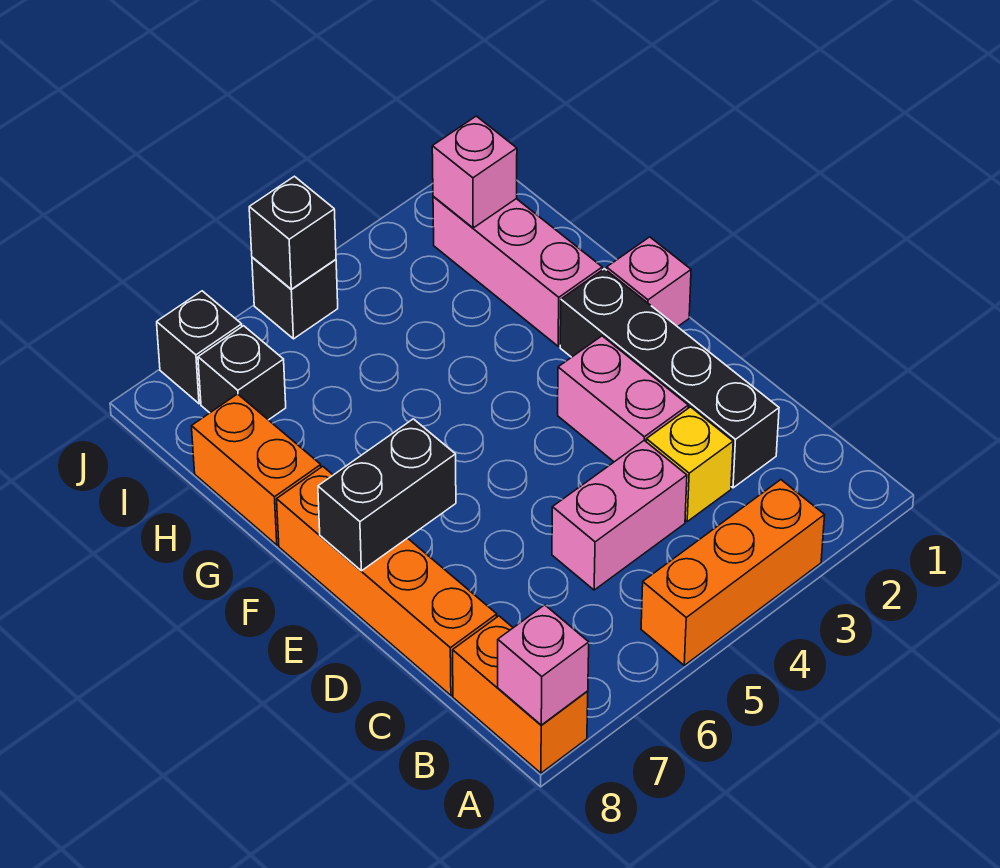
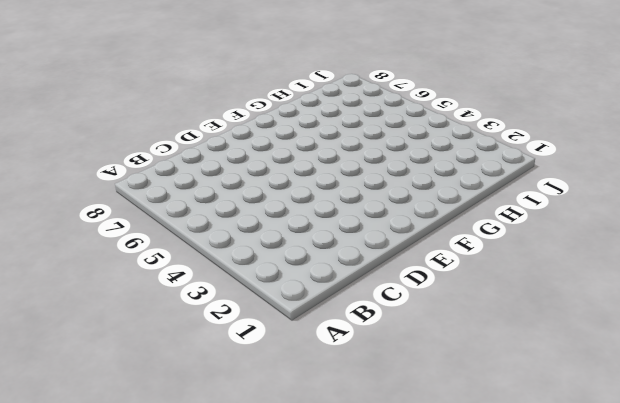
none -> orange 1x3 brick [641,480,825,665]
none -> orange 1x2 brick [453,616,588,773]
none -> black 1x4 brick [560,269,779,488]

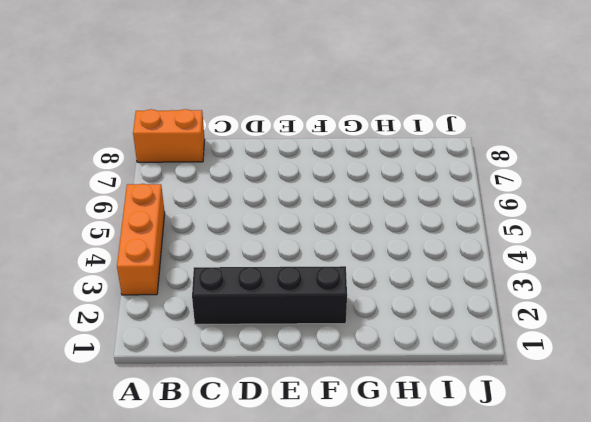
none -> yellow 1x1 brick [646,407,733,521]
none -> pink 1x2 brick [552,440,687,590]
none -> orange 1x4 brick [277,466,497,695]

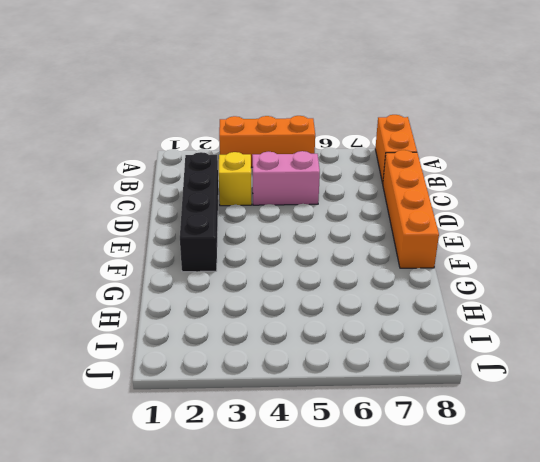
none -> pink 1x2 brick [558,336,688,462]
none -> pink 1x1 brick [607,237,691,327]
none -> pink 1x3 brick [433,196,602,346]

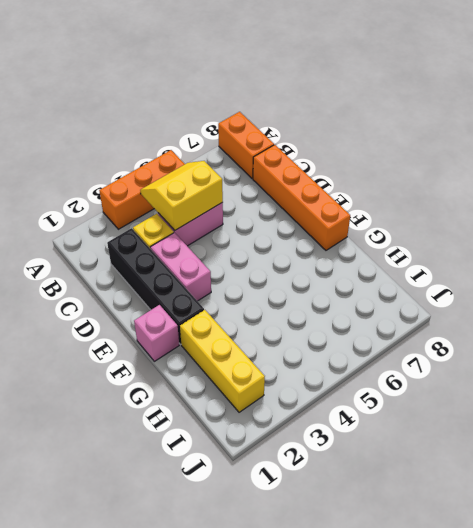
yellow 2x2 slope [140,161,223,230] -> none
yellow 1x3 brick [180,310,265,412] -> pink 1x3 brick [433,196,602,346]
none -> orange 1x2 brick [191,394,321,545]
none -> black 1x1 brick [198,326,286,420]
none -> black 1x1 brick [252,257,338,339]

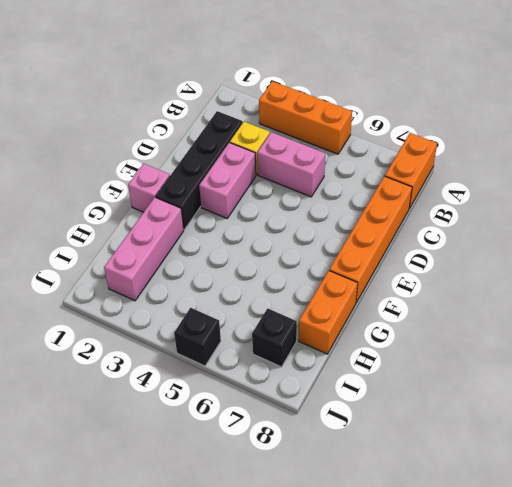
none -> black 1x1 brick [157,291,242,404]
none -> pink 1x1 brick [498,605,589,725]
none -> black 1x2 brick [318,419,456,571]

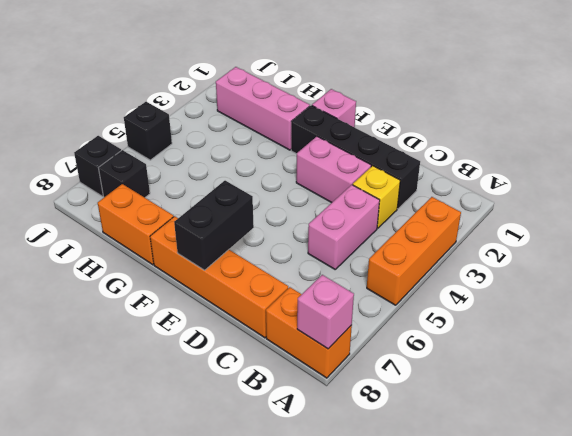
none -> pink 1x1 brick [432,116,517,228]
none -> black 1x1 brick [249,176,336,289]

